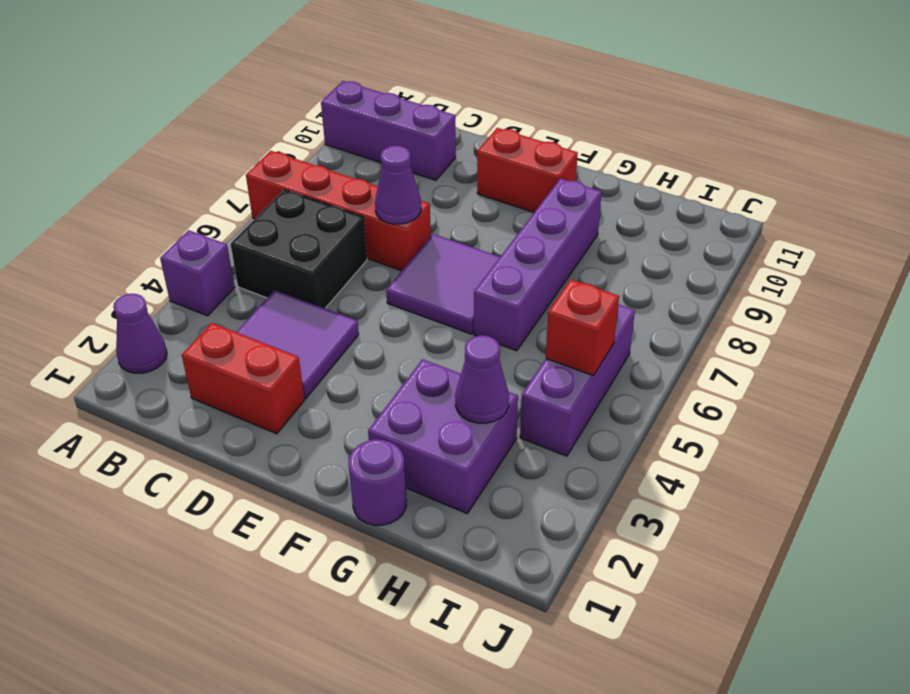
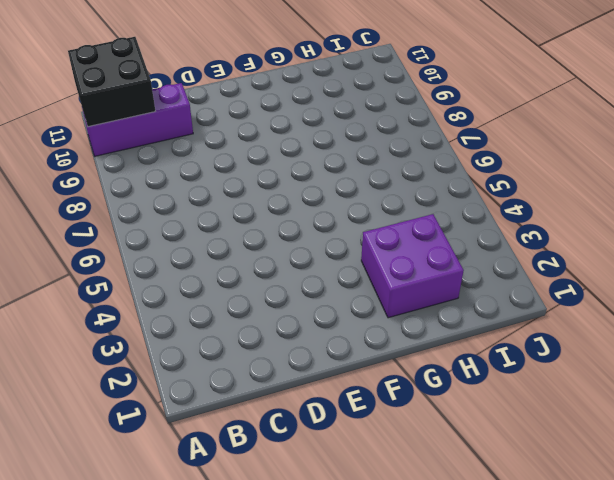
black 2x2 brick [68,37,156,127] -> black 2x2 brick moved to [231,190,367,308]
none -> purple 1x1 cone [113,294,167,373]
none -> purple 1x1 brick [160,230,235,316]
none -> red 1x4 brick [246,151,431,271]

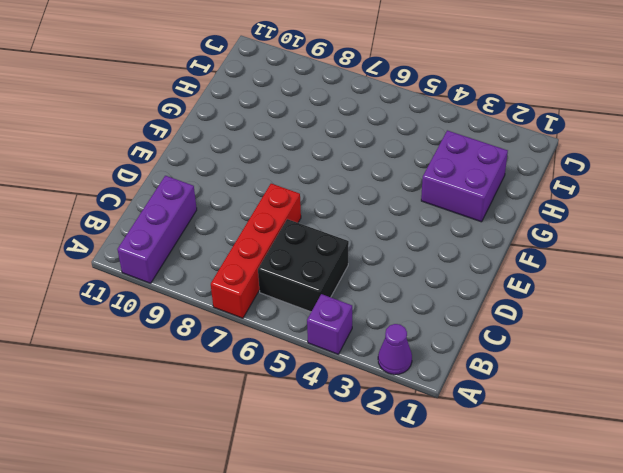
none -> red 1x2 brick [182,323,305,434]
none -> purple 2x2 tile [237,290,359,399]
none -> purple 2x2 tile [386,234,500,334]

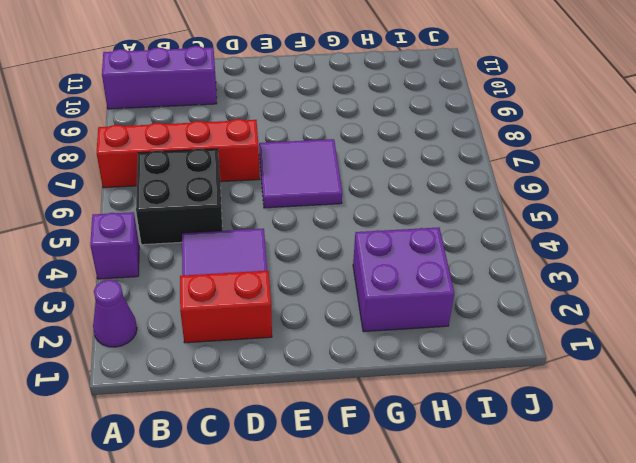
none -> red 1x2 brick [477,128,578,212]
none -> purple 1x1 round brick [348,439,407,525]
none -> purple 1x4 brick [474,179,602,351]

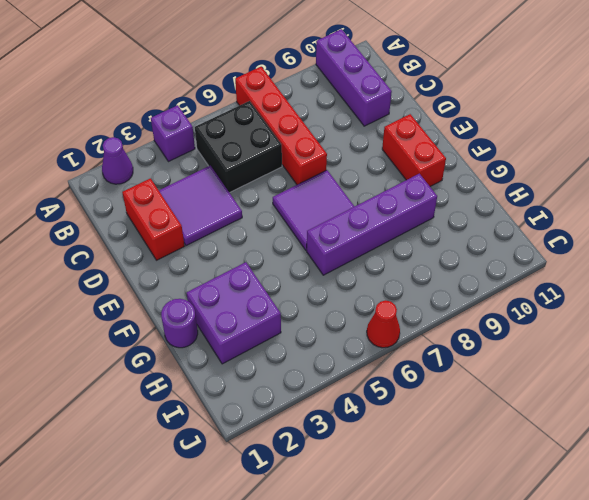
red 1x1 cone [367,300,400,348] -> none
none -> purple 1x3 brick [520,304,635,456]
none -> purple 1x1 cone [375,146,421,224]
none -> purple 1x1 cone [455,335,509,423]

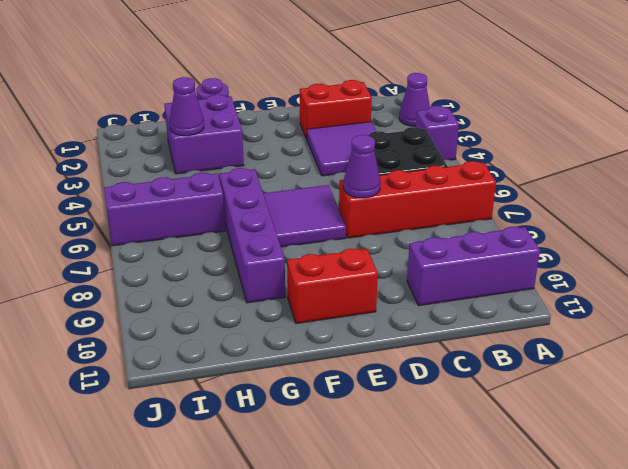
purple 1x3 brick [104,173,225,246] -> purple 1x3 brick turned to [520,304,635,456]
none -> red 1x1 brick [546,280,619,375]

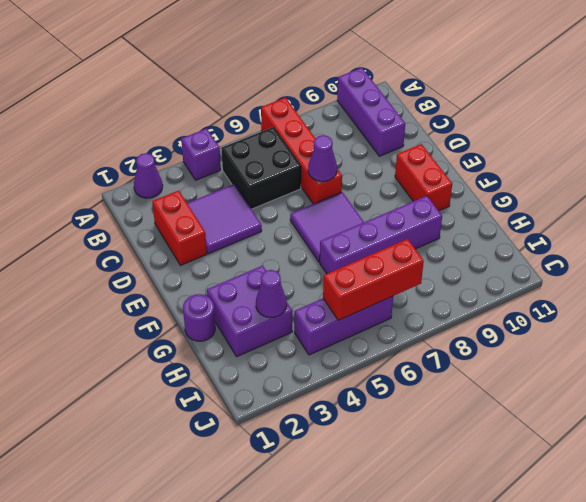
red 1x3 brick [323,239,424,320] -> red 1x1 brick [546,280,619,375]

